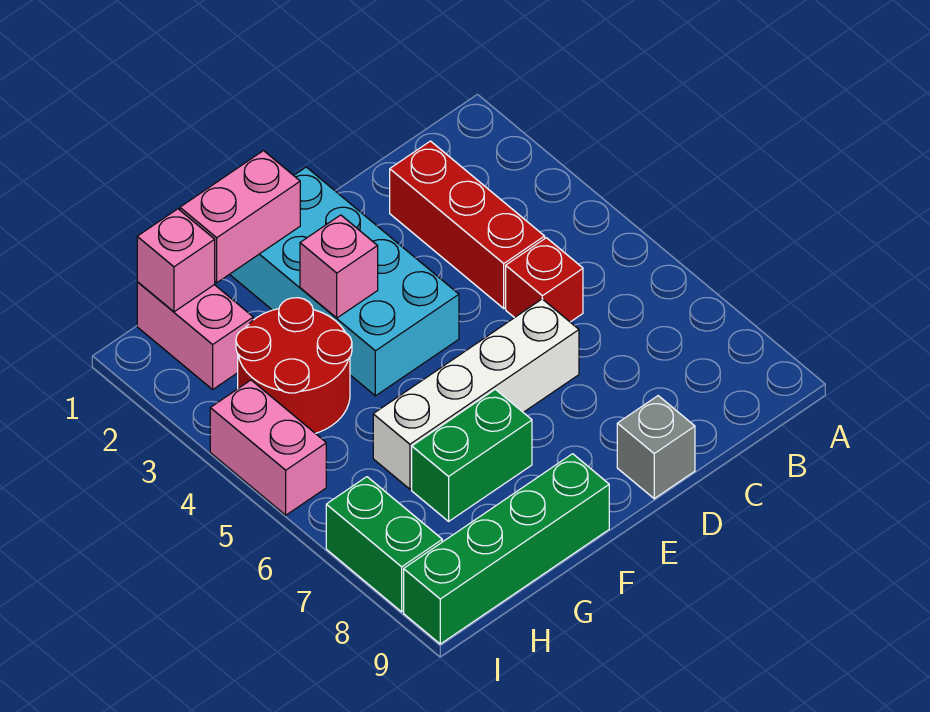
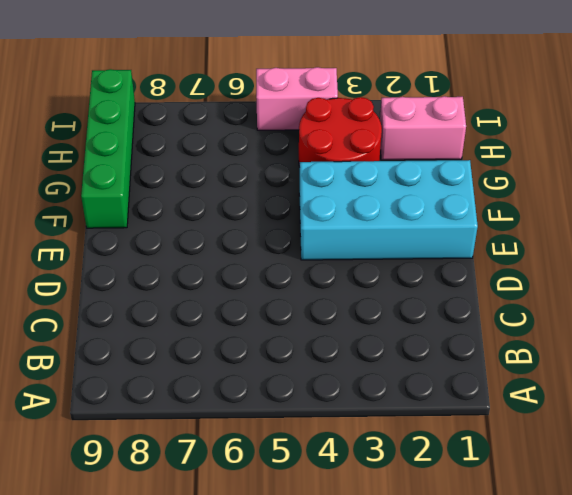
none -> red 1x3 brick [390,141,545,308]
none -> red 1x1 brick [506,238,583,322]
none -> white 1x4 brick [373,299,579,489]

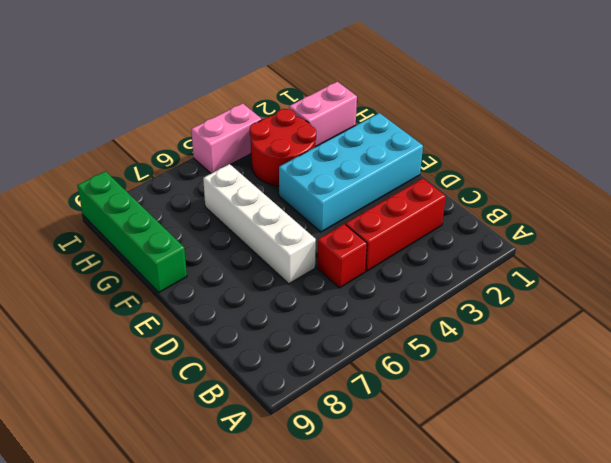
none -> grey 1x1 brick [617,396,695,499]
none -> green 1x2 brick [412,389,532,521]
none -> green 1x2 brick [326,477,442,612]

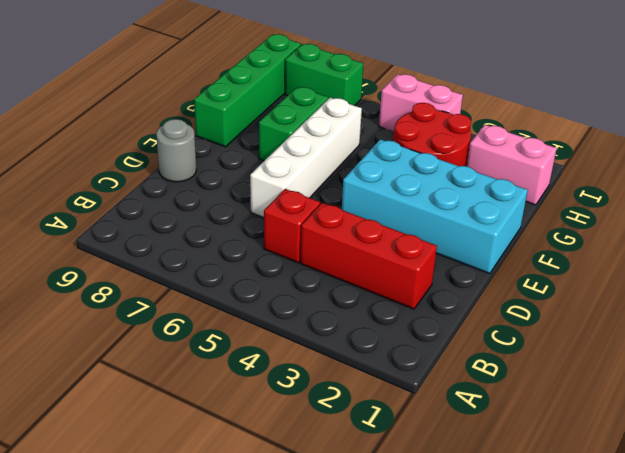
grey 1x1 round brick [156,119,196,182] -> grey 1x1 brick [617,396,695,499]
none -> pink 1x2 brick [180,151,300,283]
none -> pink 1x1 brick [300,215,378,318]
none -> pink 1x1 brick [137,209,215,312]

